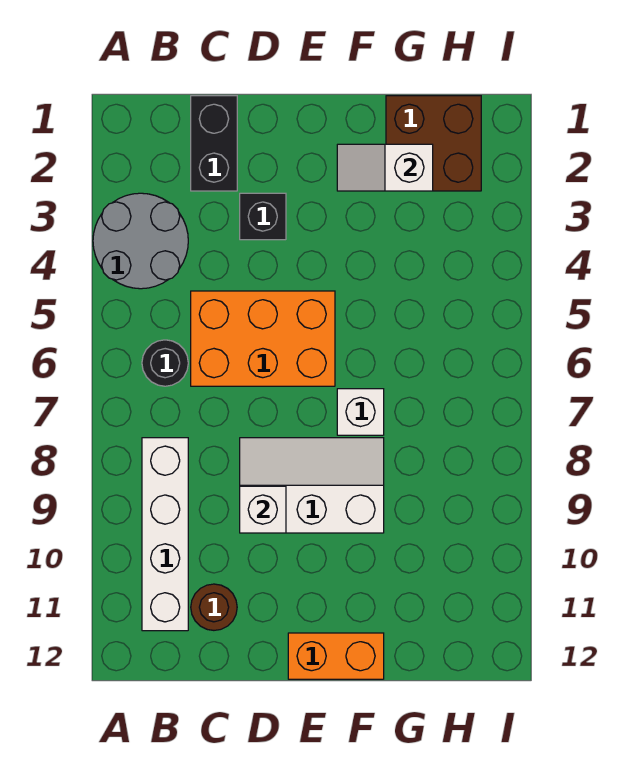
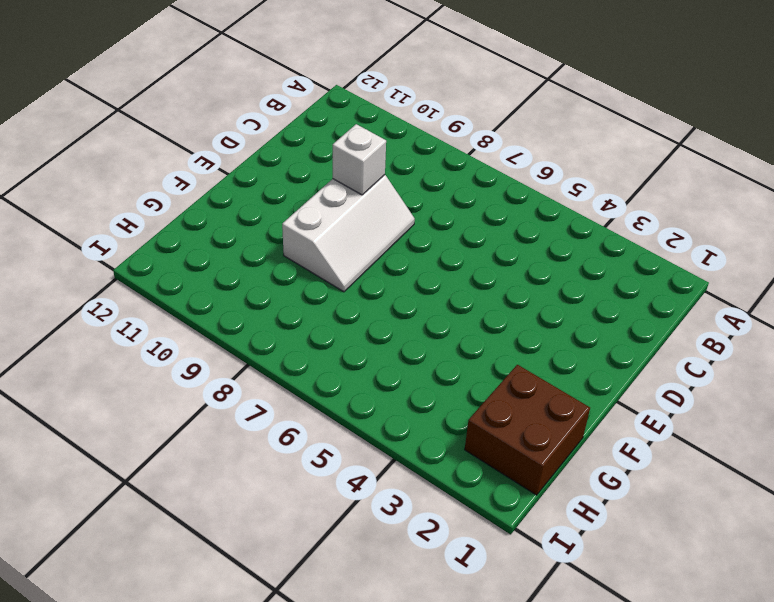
none -> grey 2x2 round brick [93,193,188,289]
none -> black 1x1 round brick [142,340,188,386]
none -> white 1x4 brick [142,438,188,631]

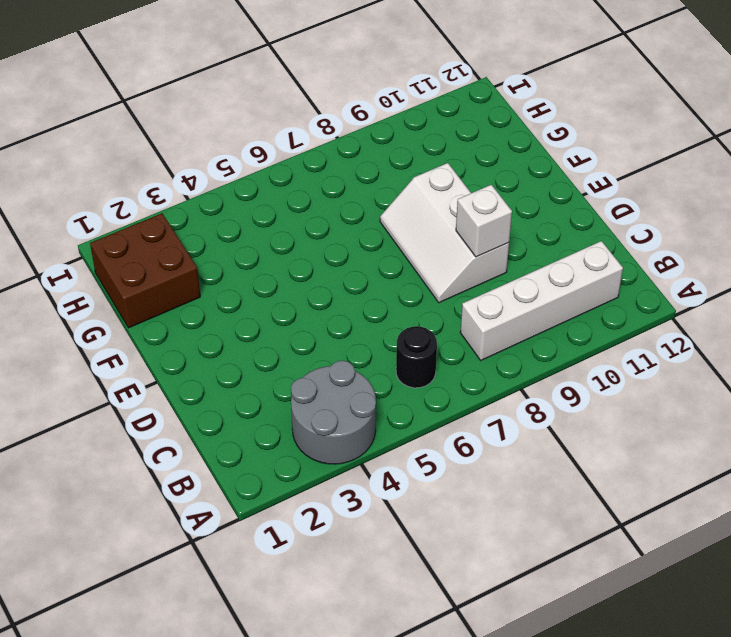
none -> black 1x2 brick [191,96,237,191]
none -> orange 2x3 brick [191,291,335,386]
none -> brown 1x1 round brick [191,584,237,630]

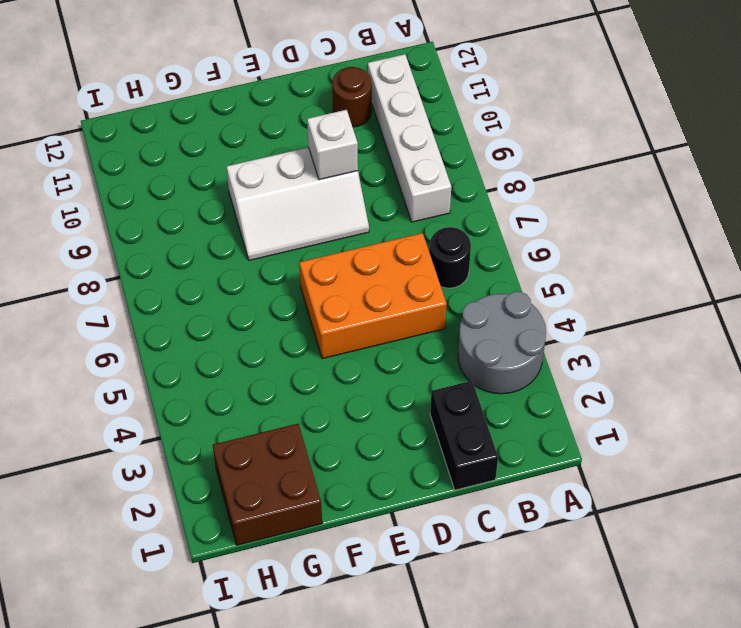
none -> black 1x1 brick [240,193,286,240]
none -> orange 1x2 brick [288,633,384,679]
none -> white 1x1 brick [337,389,384,435]

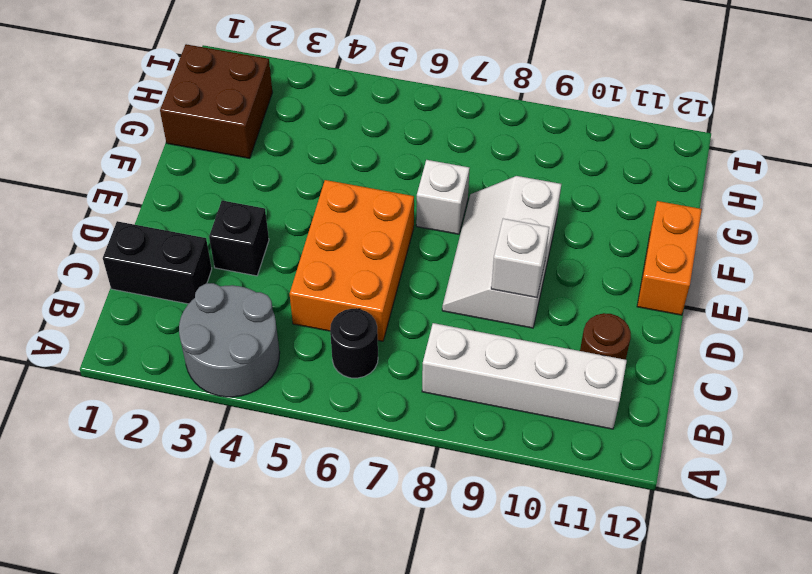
none -> white 1x2 slope [337,144,433,191]

